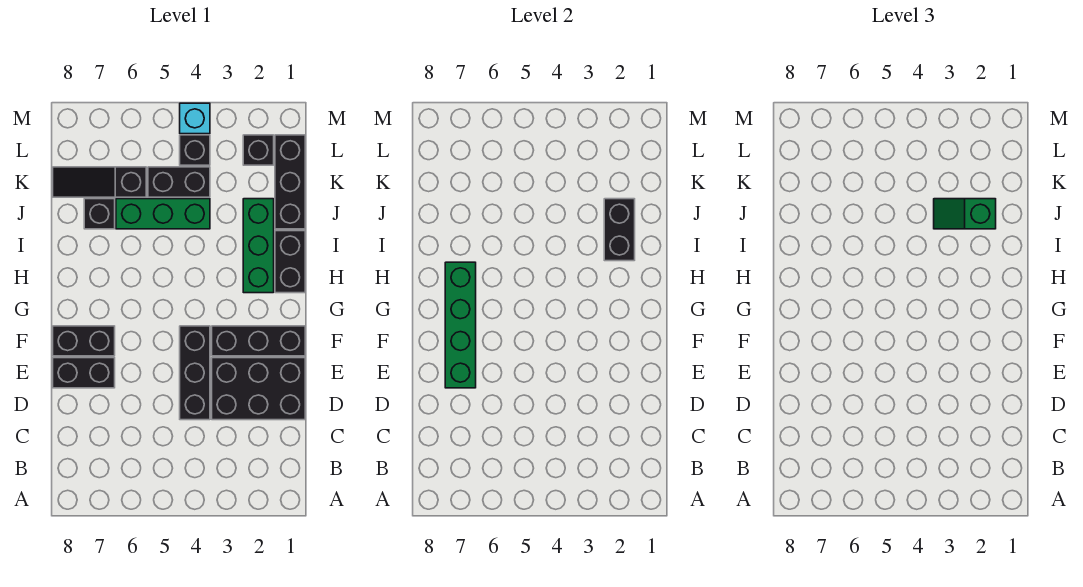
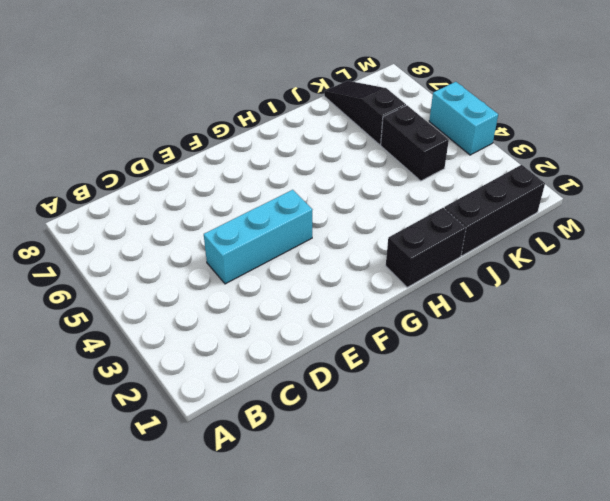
cyan 1x3 brick [204,190,313,284] -> black 1x3 brick [180,326,210,420]
cyan 1x2 brick [429,82,498,155] -> cyan 1x1 brick [180,103,210,134]
none -> black 2x3 brick [212,358,305,420]
none -> black 1x2 brick [53,358,115,388]
none -> black 1x3 brick [212,326,305,356]

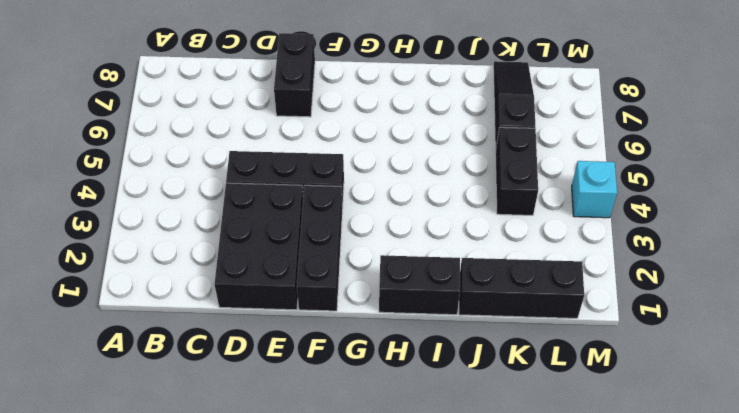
none -> black 1x2 brick [53,326,115,356]
none -> green 1x3 brick [243,199,274,293]
none -> green 1x3 brick [116,199,210,229]

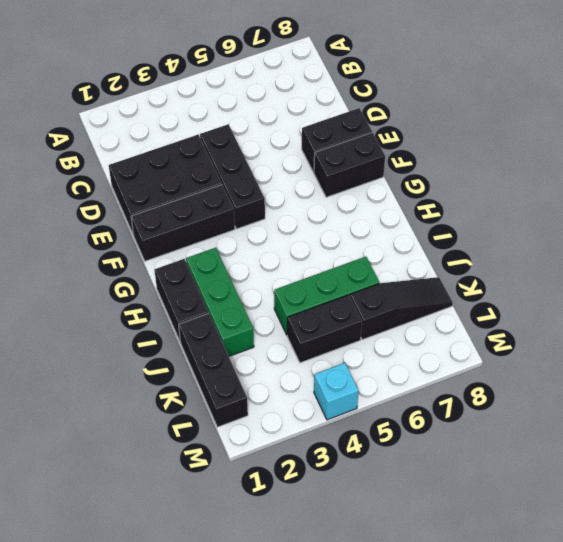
none -> black 1x1 brick [84,199,115,229]
none -> black 1x1 brick [243,135,274,165]
none -> black 1x1 brick [180,135,210,165]

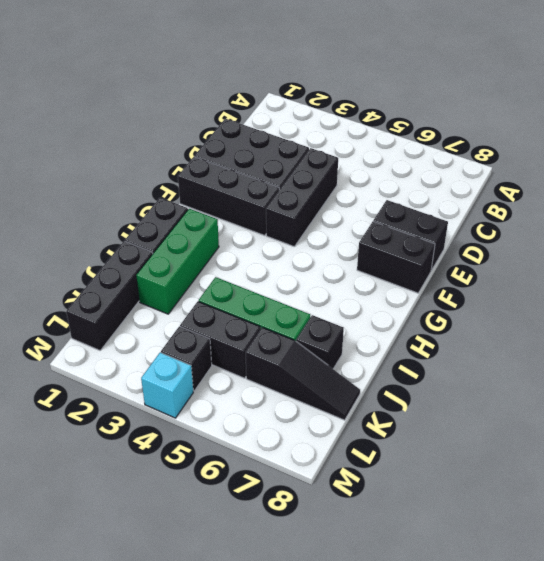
none -> black 1x1 brick [243,135,274,165]
none -> green 1x4 brick [445,262,476,388]
none -> black 1x2 brick [604,199,635,261]

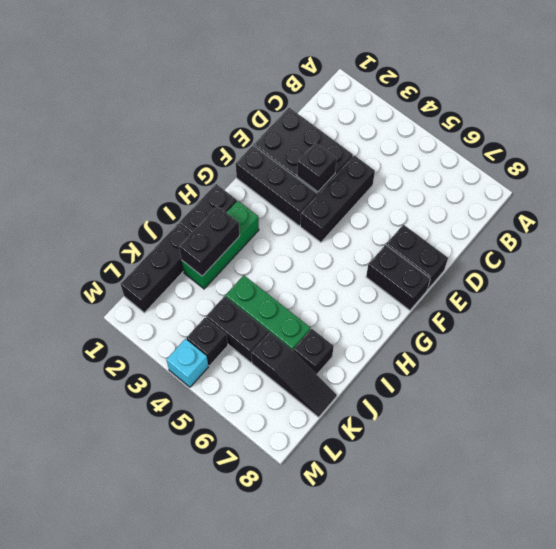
black 1x1 brick [297,142,337,192] -> black 1x1 brick moved to [243,135,274,165]
none -> green 1x4 brick [445,262,476,388]
none -> green 1x2 slope [934,199,996,229]

